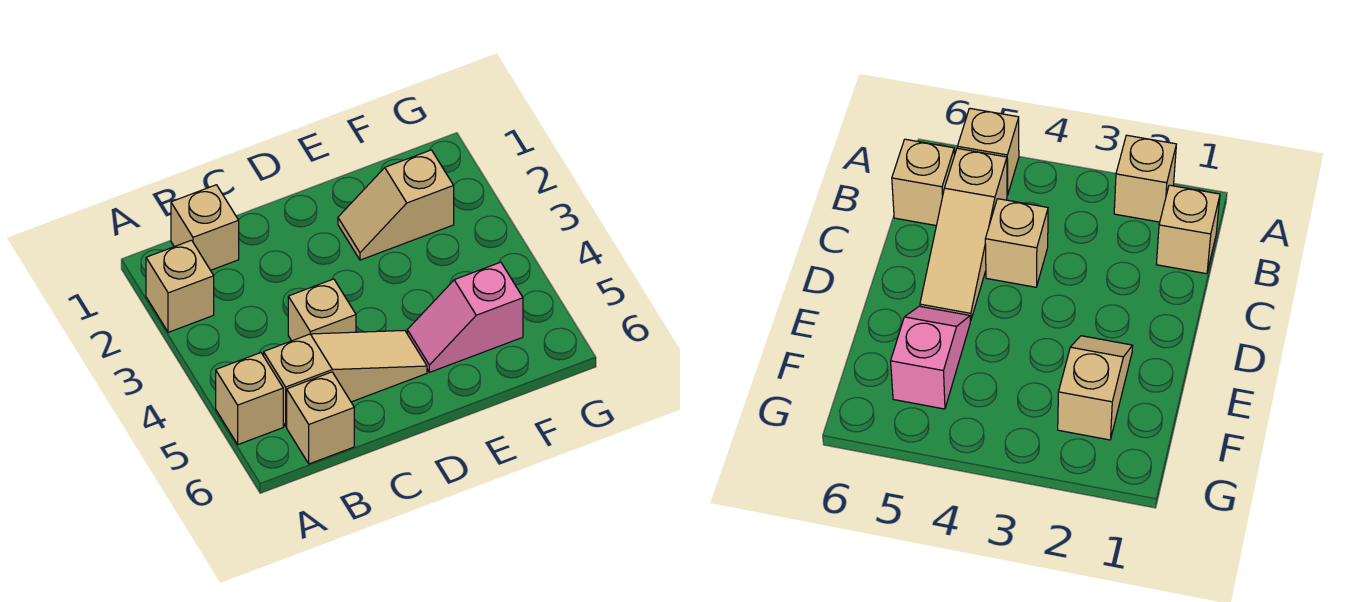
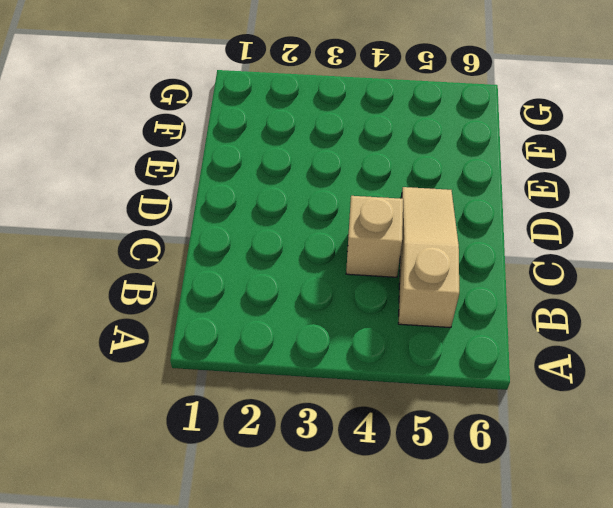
none -> tan 1x1 brick [146,240,214,332]
none -> tan 1x1 brick [216,353,283,444]

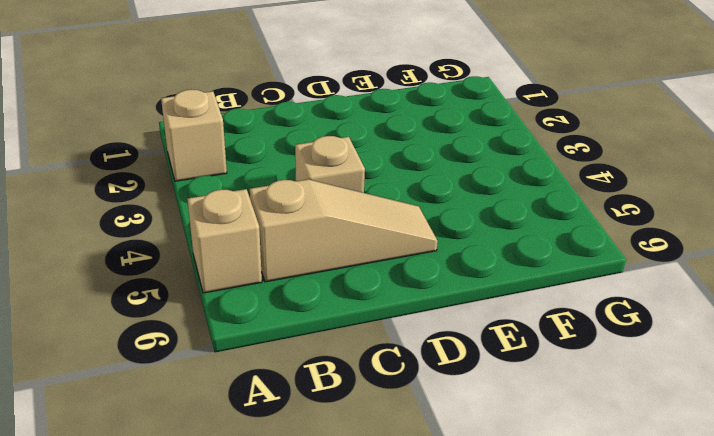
none -> tan 1x1 brick [171,185,239,270]
none -> tan 1x1 brick [287,372,354,464]

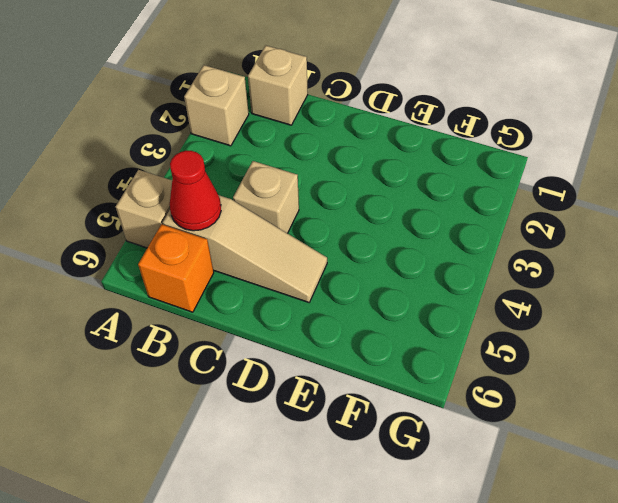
red 1x1 cone [170,151,221,231] -> none
orange 1x1 brick [138,224,214,312] -> tan 1x1 brick [287,372,354,464]
none -> tan 1x2 slope [338,150,454,260]
none -> pink 1x2 slope [407,262,523,372]

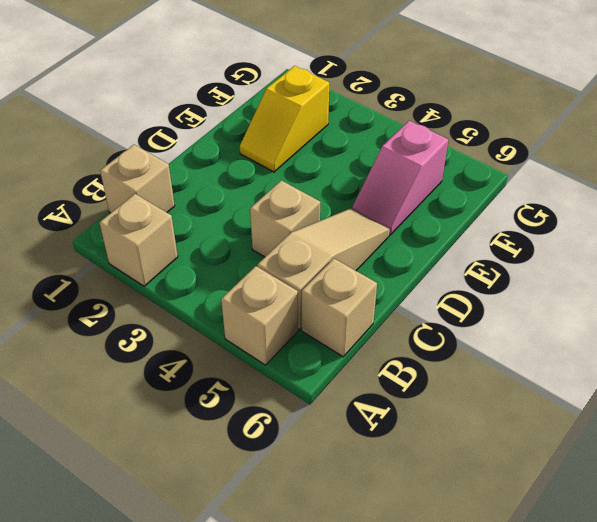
yellow 1x2 slope [240,66,330,172] -> tan 1x2 slope [338,150,454,260]

